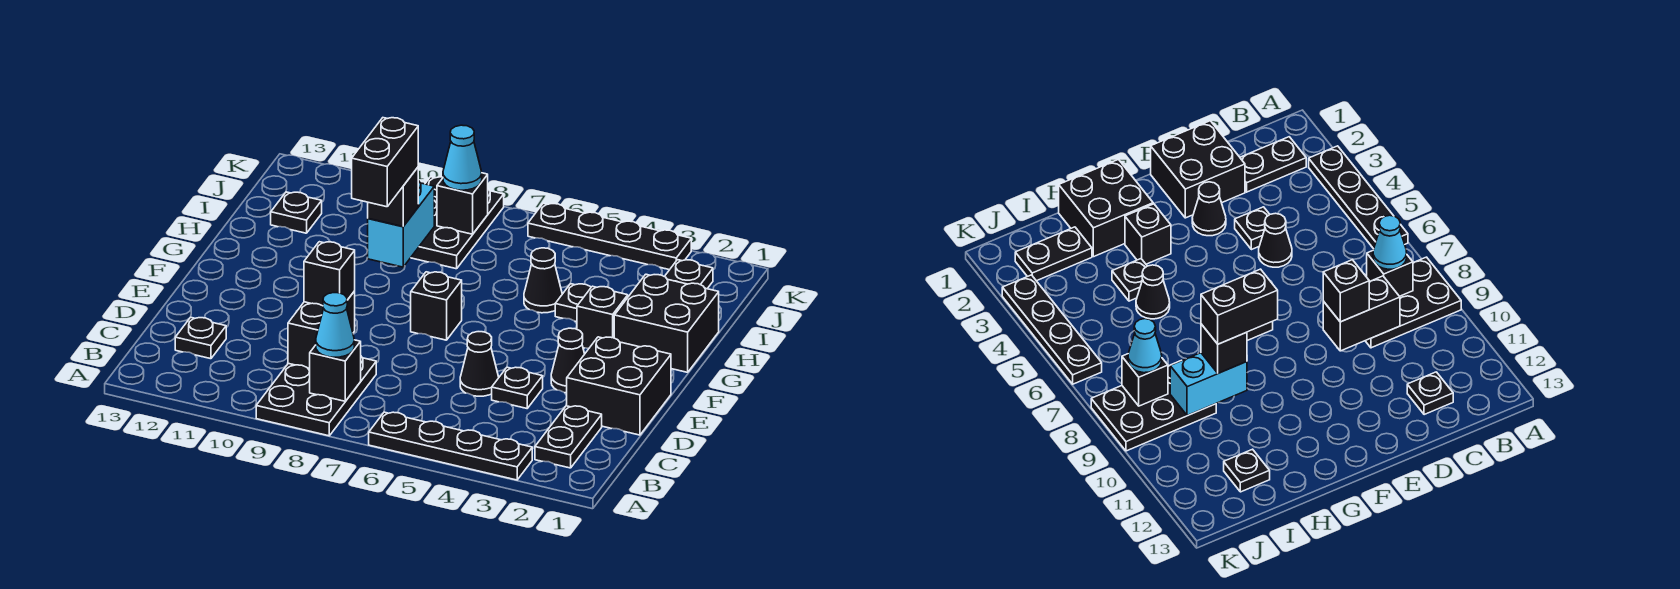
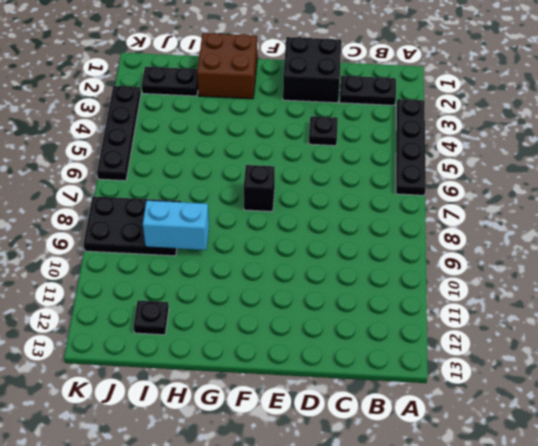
brown 2x2 brick [197,33,257,99] -> black 2x2 brick [614,274,719,372]
none -> black 2x3 plate [256,357,376,436]
none -> black 1x1 plate [175,317,226,359]
none -> black 1x1 cone [460,332,499,396]

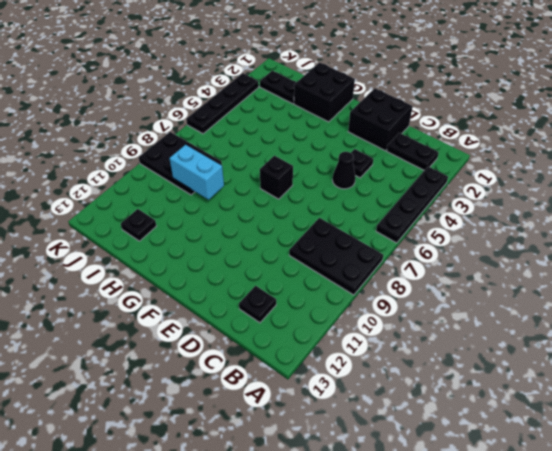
none -> black 1x1 cone [551,328,584,393]
none -> black 1x1 brick [577,286,628,348]
none -> black 1x1 plate [555,284,591,322]

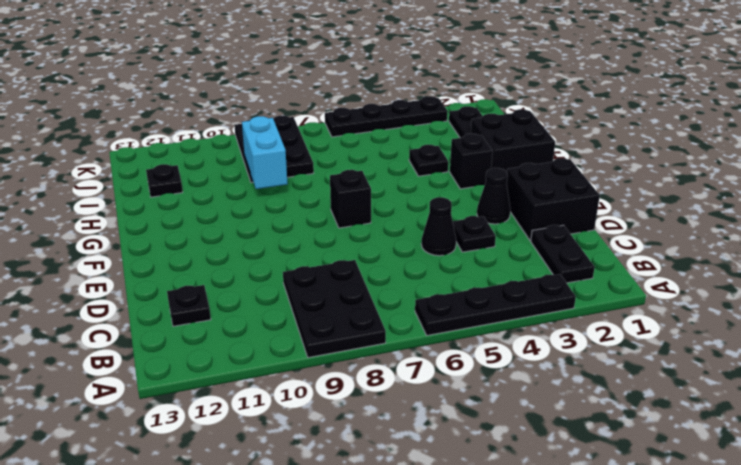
none -> black 1x1 cone [524,248,562,313]
none -> black 1x1 brick [310,340,361,401]
none -> black 1x2 brick [288,291,355,368]

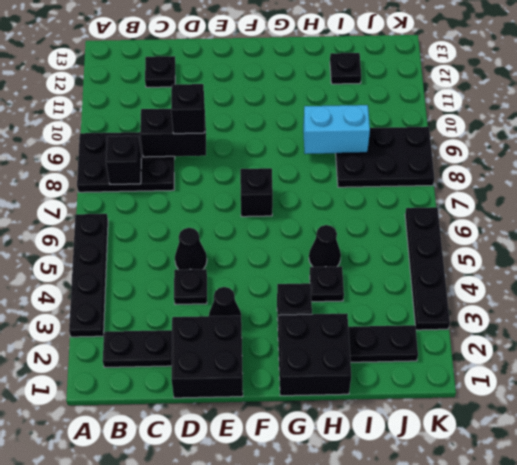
none -> black 1x1 brick [437,173,488,234]
none -> cyan 1x1 cone [316,293,354,357]
none -> black 1x1 brick [368,167,418,226]

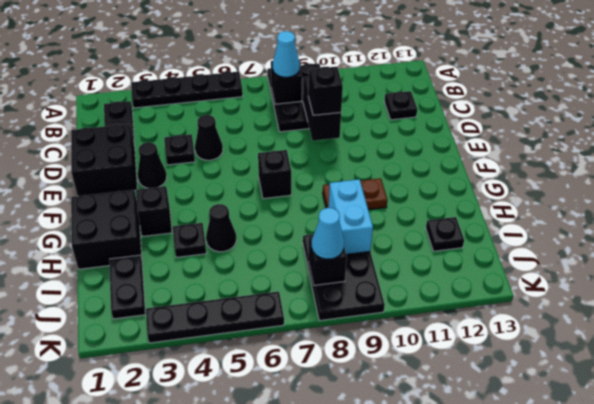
brown 1x2 plate [323,178,387,210] -> none
none -> black 1x1 brick [368,167,418,226]
none -> black 1x2 brick [352,118,418,207]

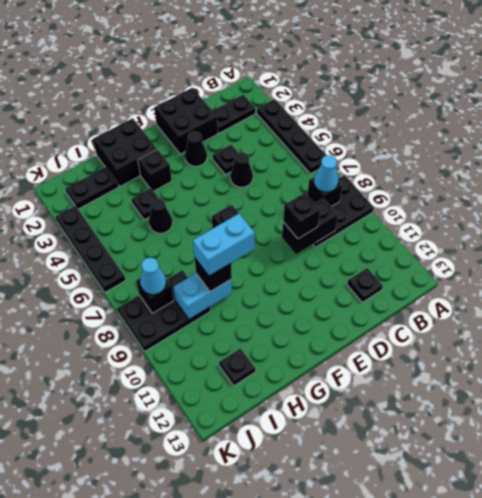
cyan 1x2 brick [193,214,255,276] -> black 1x2 brick [352,118,418,207]

